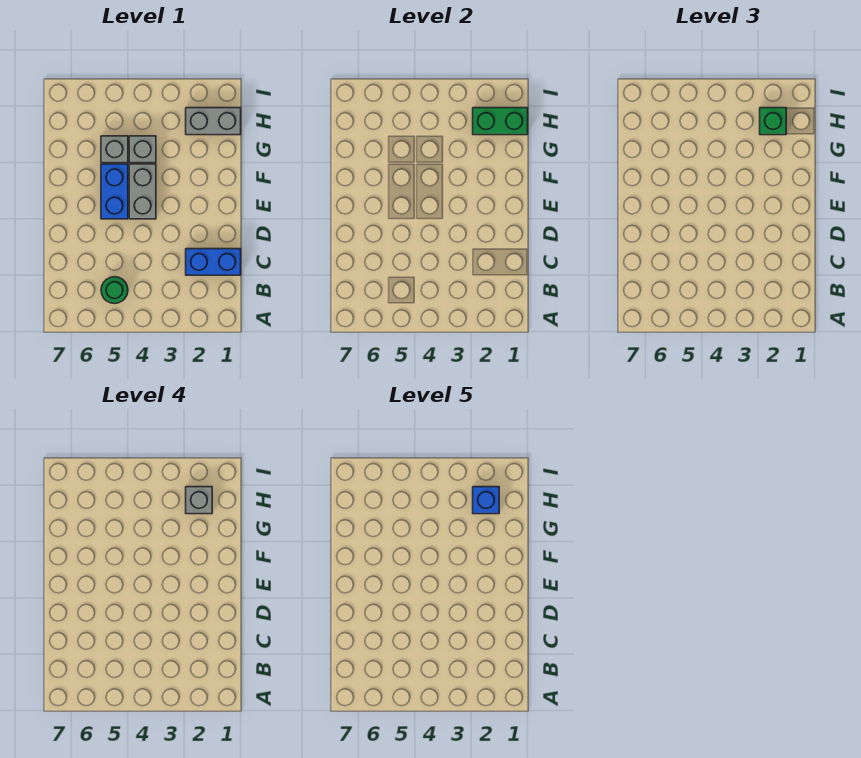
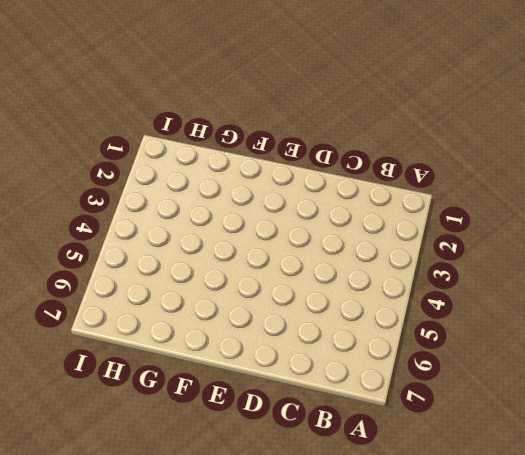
none -> green 1x1 round brick [101,277,128,304]
none -> blue 1x2 brick [186,249,241,275]

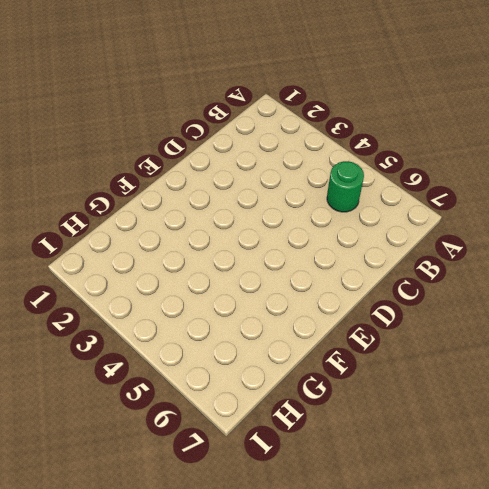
none -> blue 1x2 brick [186,249,241,275]
none -> grey 1x2 brick [129,164,156,219]

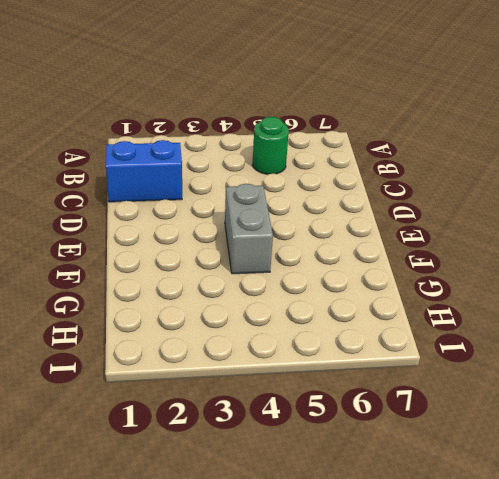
none -> blue 1x2 brick [101,164,128,219]
none -> grey 1x1 brick [129,136,156,163]

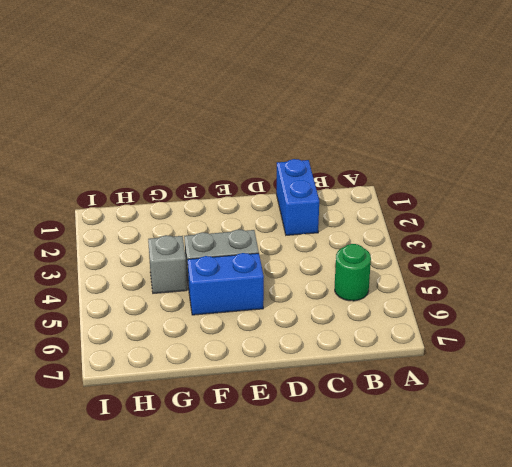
none -> grey 1x1 brick [101,136,128,163]
none -> grey 1x2 brick [186,108,241,135]

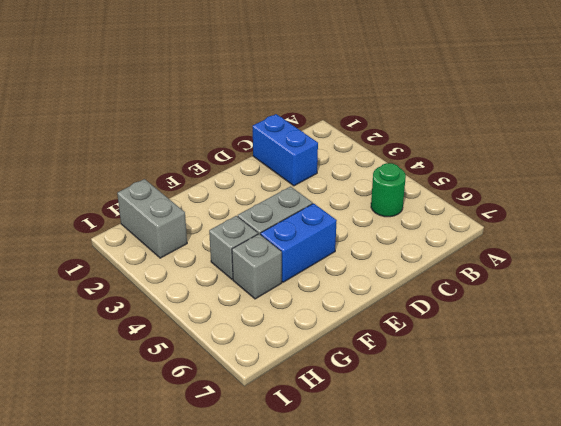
none -> green 1x2 brick [473,108,528,135]
none -> green 1x1 brick [760,108,786,135]

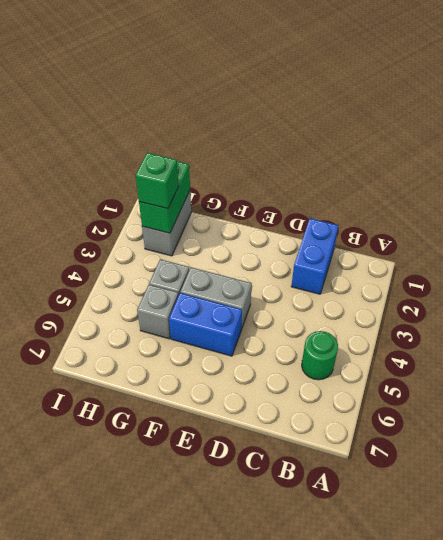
none -> grey 1x1 brick [186,487,212,514]
none -> blue 1x1 brick [473,487,499,514]

